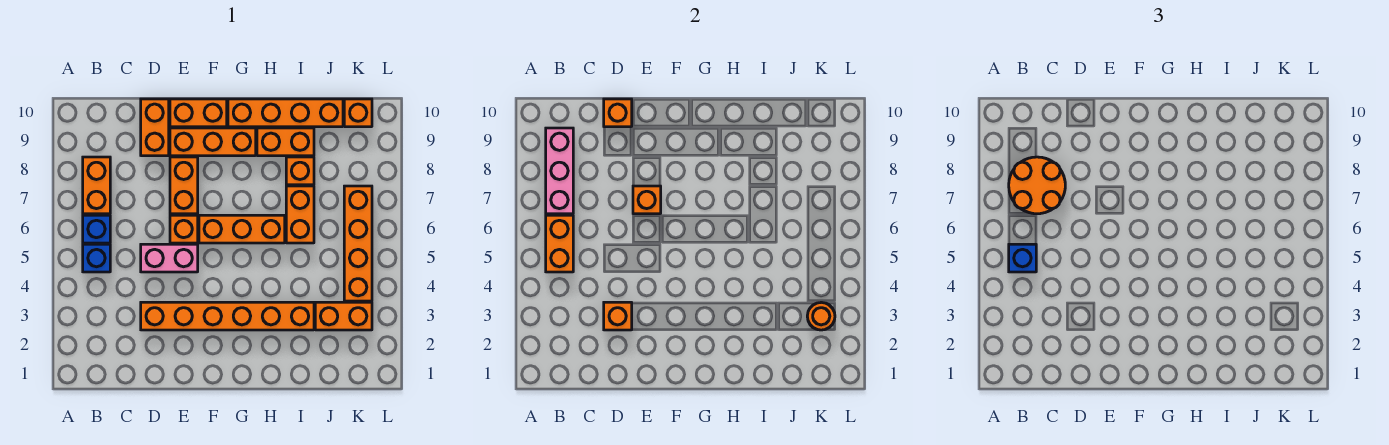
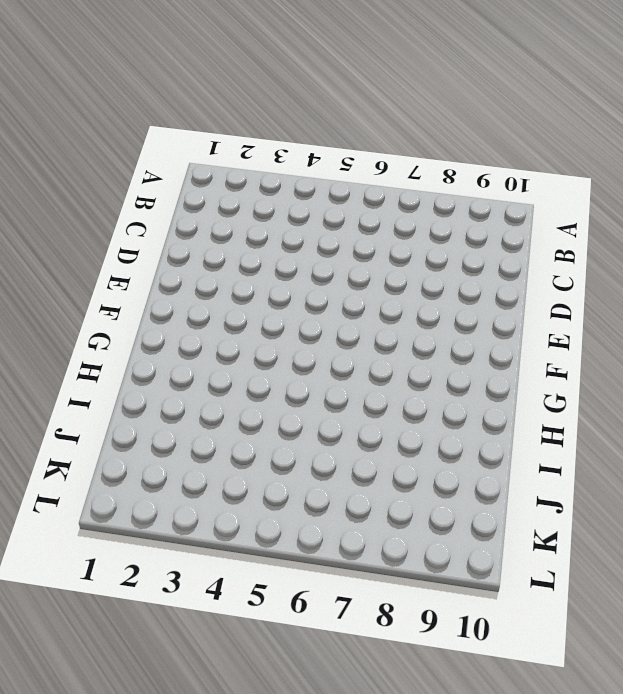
none -> blue 1x1 brick [83,244,110,272]
none -> blue 1x1 brick [83,215,110,243]
none -> orange 1x2 brick [83,157,110,214]

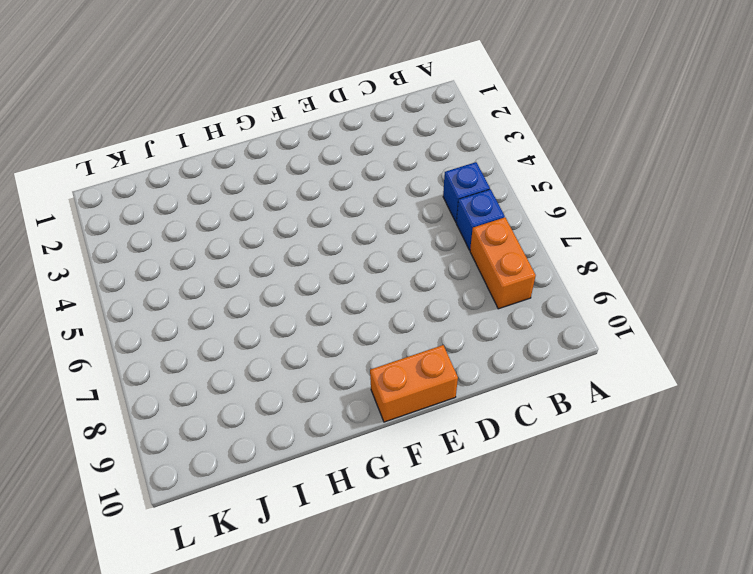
none -> orange 1x6 brick [141,302,314,330]
none -> pink 1x2 brick [141,244,198,272]
none -> orange 1x2 brick [141,99,169,156]

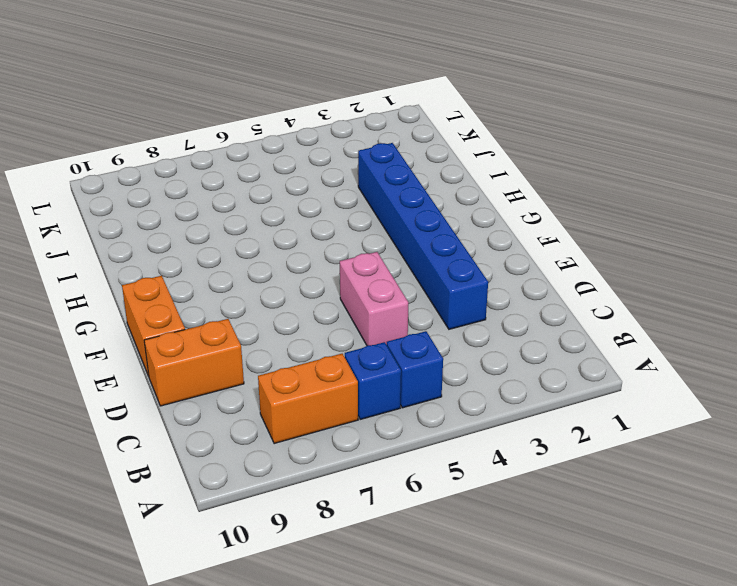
blue 1x6 brick [358,143,488,329] -> orange 1x6 brick [141,302,314,330]
none -> orange 1x1 brick [170,215,198,243]
none -> orange 1x2 brick [170,157,198,214]
none -> orange 1x3 brick [170,128,256,156]

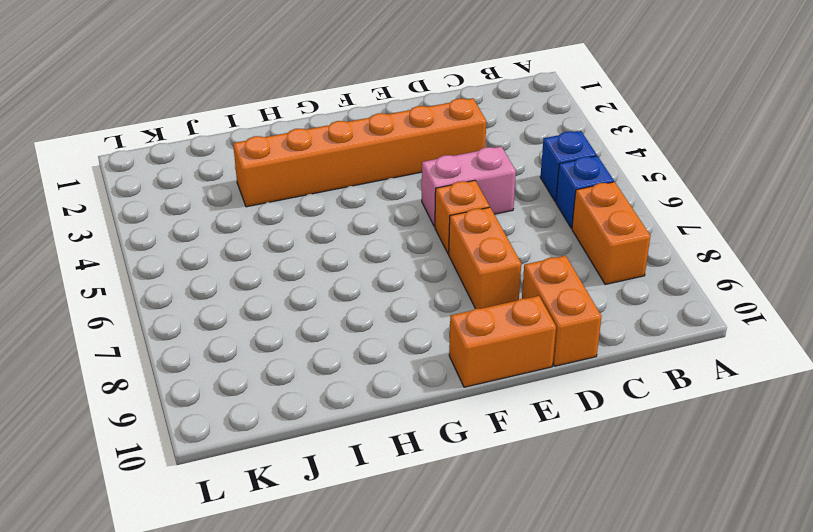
none -> orange 1x3 brick [170,128,256,156]
none -> orange 1x3 brick [199,215,285,243]
none -> orange 1x4 brick [228,99,343,127]

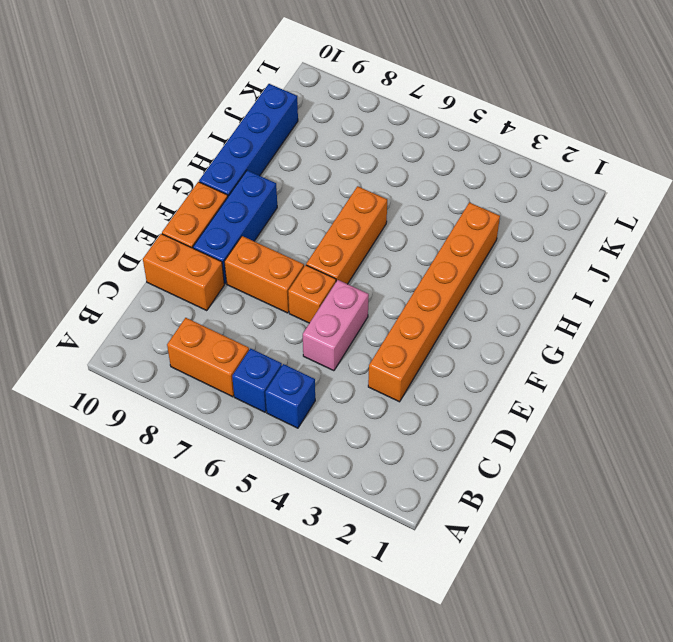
blue 1x3 brick [193,170,277,284] -> orange 1x3 brick [170,128,256,156]
blue 1x4 brick [199,84,298,196] -> orange 1x4 brick [228,99,343,127]
none -> orange 1x2 brick [257,128,314,156]
none -> orange 1x2 brick [286,186,314,243]
none -> orange 1x1 brick [286,157,314,185]

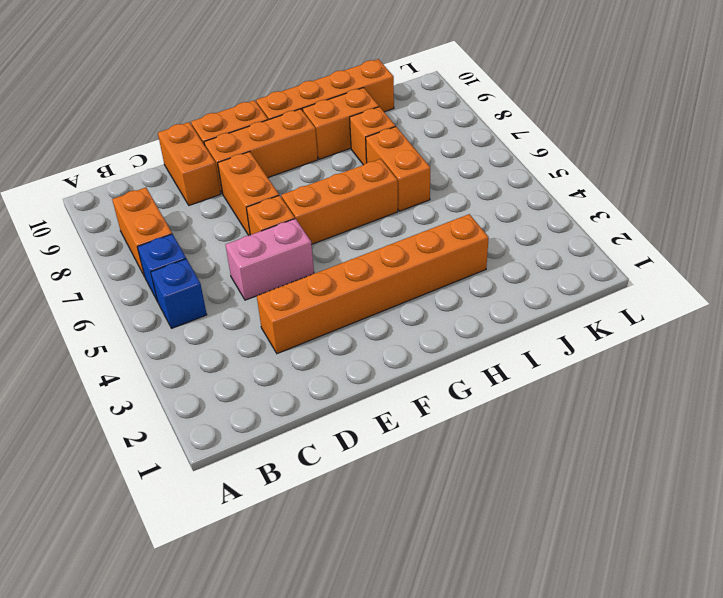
none -> orange 1x2 brick [315,302,372,330]
none -> orange 1x4 brick [344,186,372,301]
none -> orange 1x1 brick [344,99,372,127]

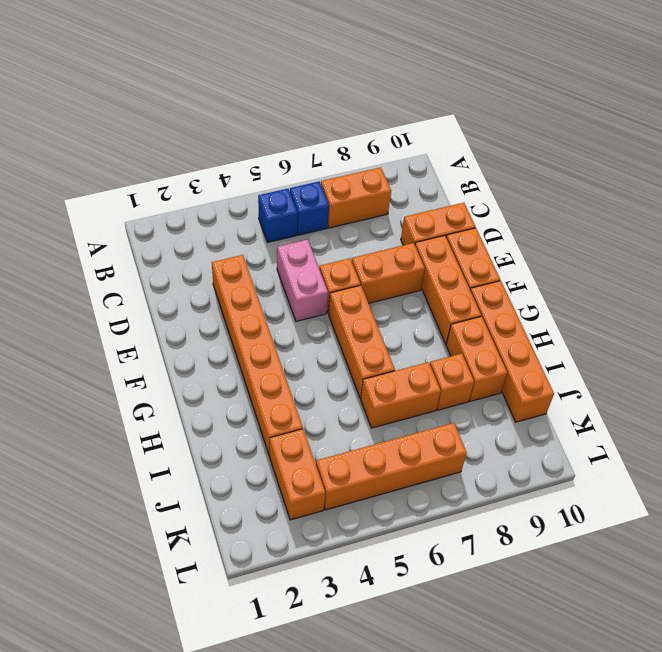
none -> orange 1x1 brick [344,99,372,127]
none -> orange 1x2 brick [546,215,573,272]
none -> pink 1x3 brick [546,128,573,214]

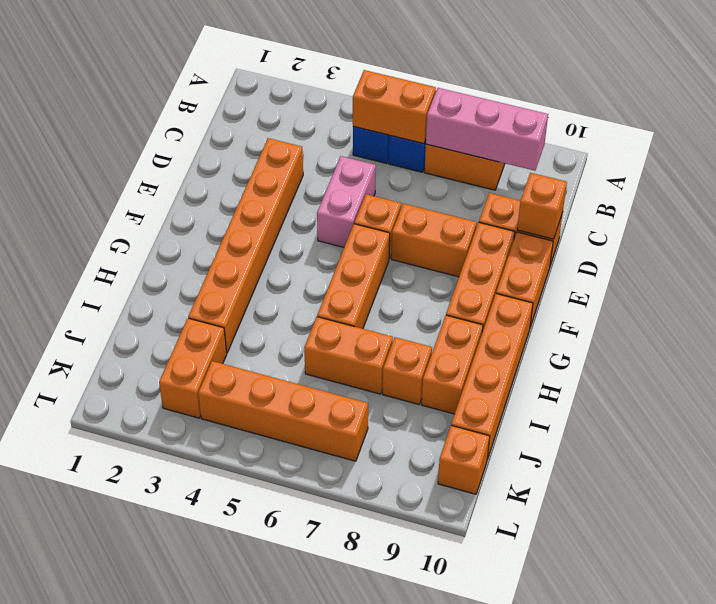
none -> orange 1x1 brick [604,302,632,330]
none -> orange 1x1 brick [633,186,661,214]
none -> orange 1x1 round brick [807,302,835,330]

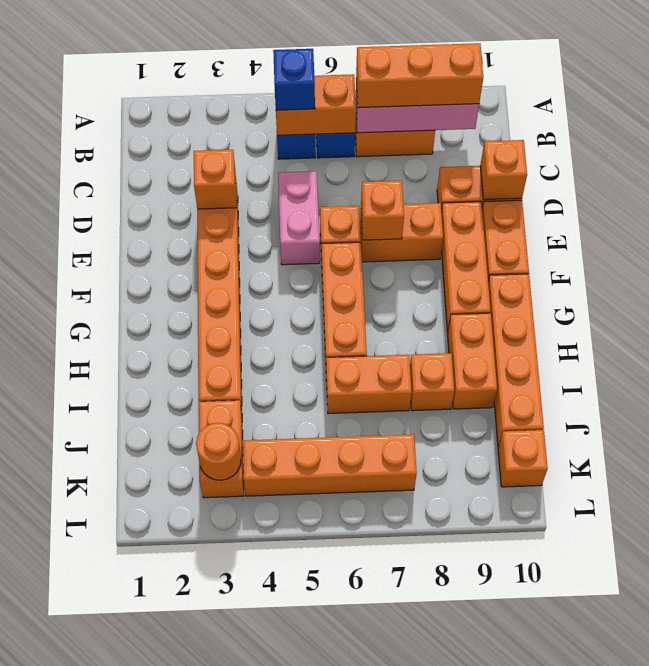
orange 1x3 brick [356,43,483,108] -> orange 2x2 round brick [1009,157,1065,214]

